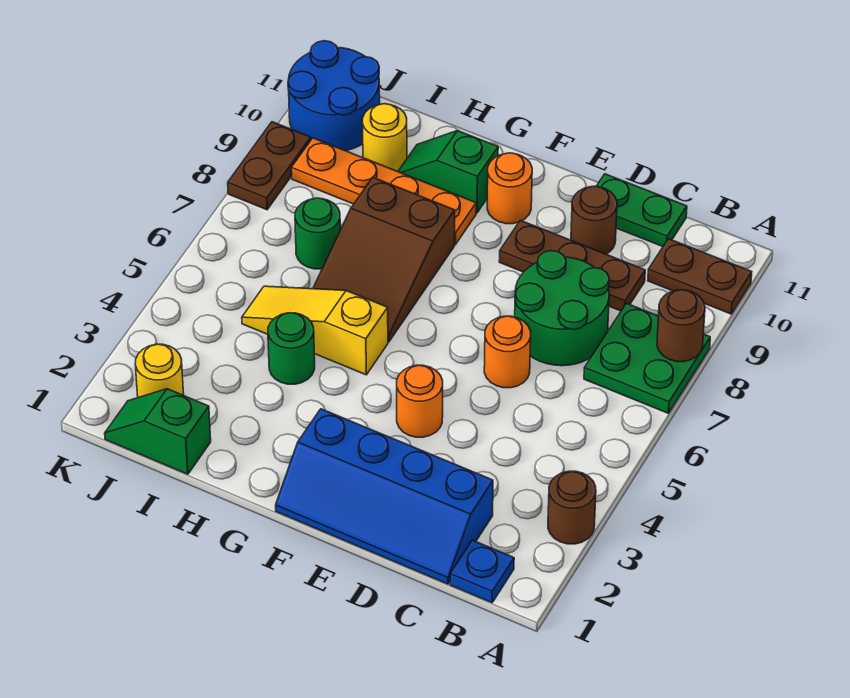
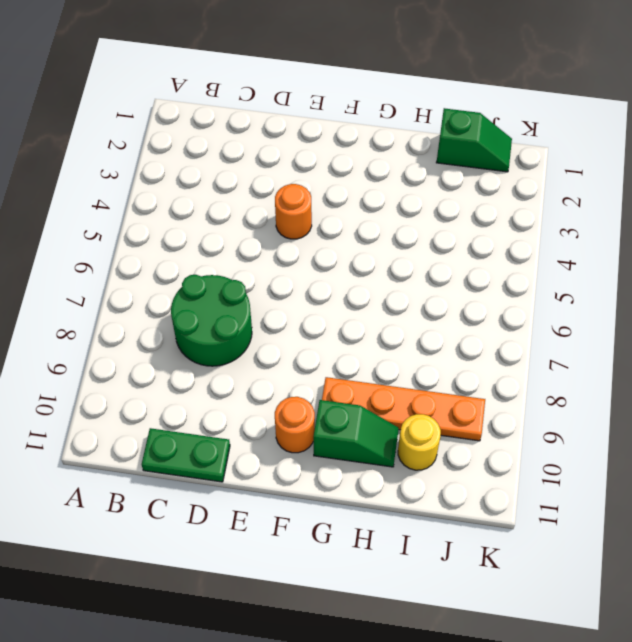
none -> brown 1x1 round brick [548,471,596,544]
none -> green 2x2 plate [584,303,710,413]
none -> brown 1x2 plate [648,239,752,314]

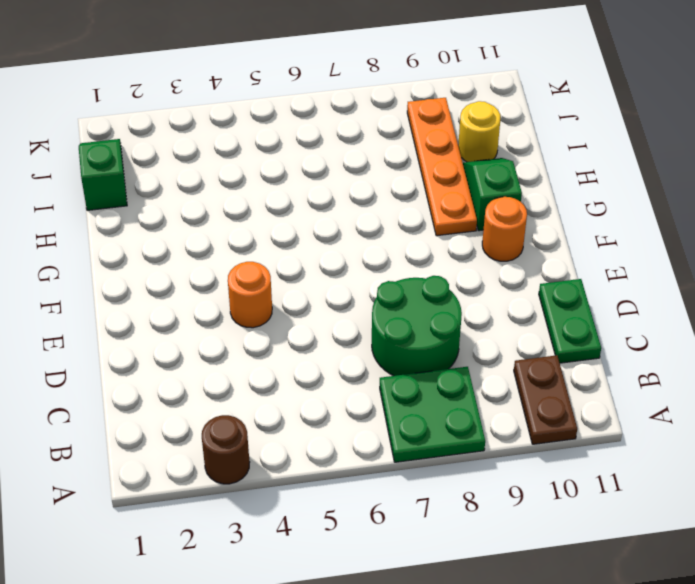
none -> blue 1x1 plate [450,540,514,603]
none -> blue 2x4 slope [276,409,493,584]
none -> brown 1x3 plate [499,220,645,311]

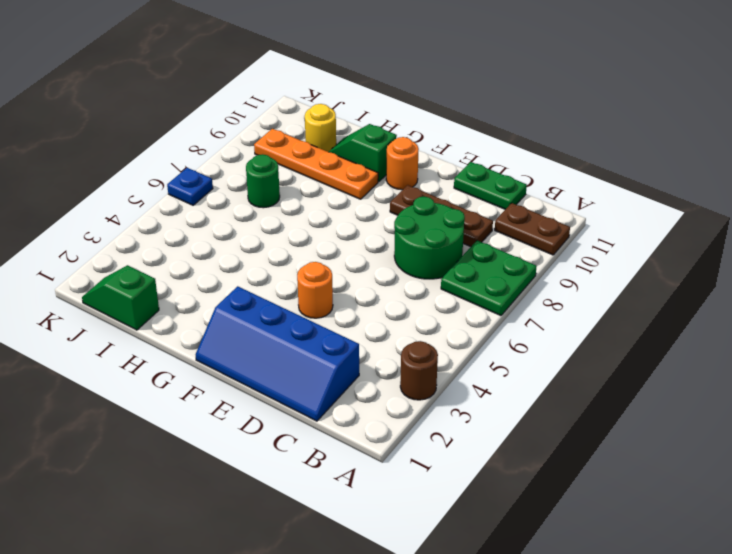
blue 1x1 plate [167,168,213,205] -> blue 1x1 plate moved to [450,540,514,603]
none -> orange 1x1 round brick [484,316,531,388]
none -> brown 1x1 round brick [571,186,617,254]
none -> yellow 1x3 slope [242,286,388,375]

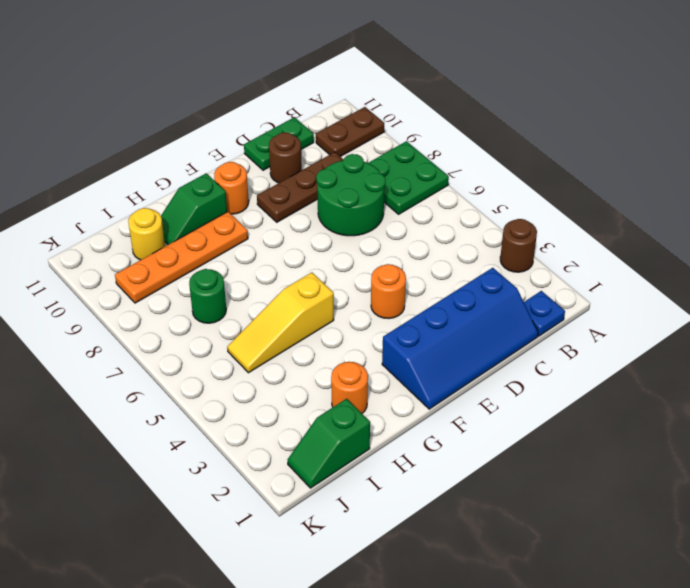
orange 1x1 round brick [331,362,368,413] -> orange 1x1 round brick moved to [484,316,531,388]
none -> brown 2x3 slope [313,177,455,342]
none -> green 1x1 round brick [268,313,315,384]
none -> yellow 1x1 round brick [135,344,184,398]

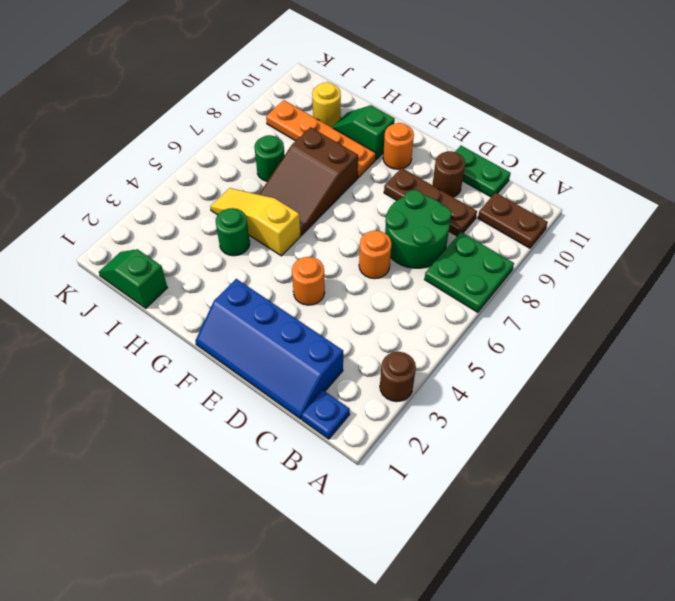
none -> yellow 1x1 round brick [135,344,184,398]
none -> blue 2x2 round brick [288,41,380,151]
none -> brown 1x2 plate [228,122,311,210]

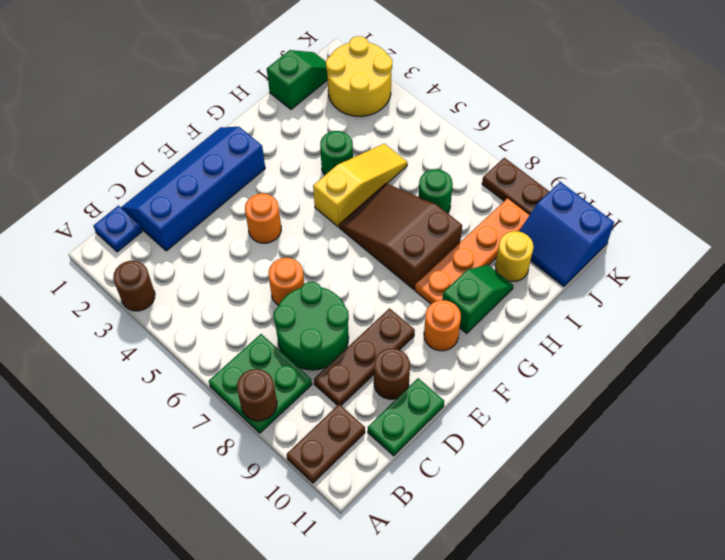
yellow 2x2 round brick [326,36,392,116] -> yellow 1x1 round brick [135,344,184,398]
blue 2x2 slope [519,182,614,286] -> blue 2x2 round brick [288,41,380,151]

